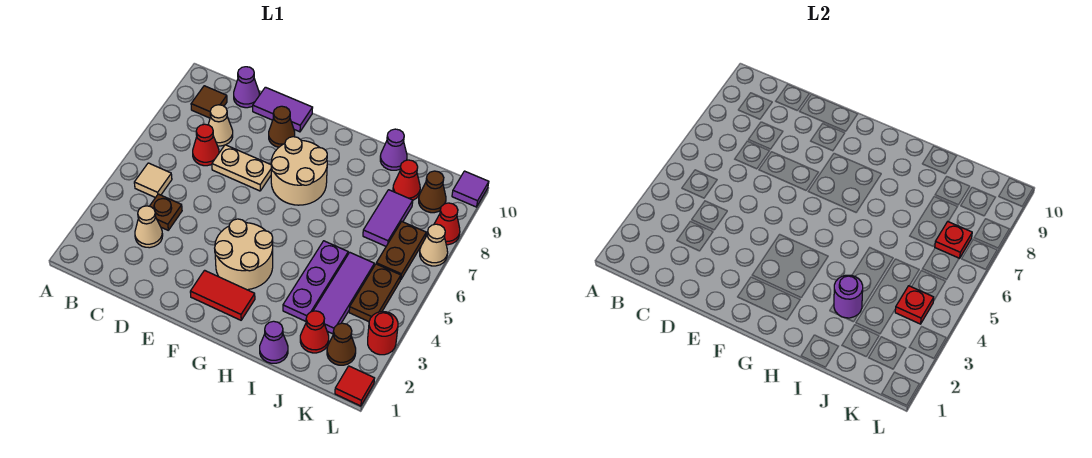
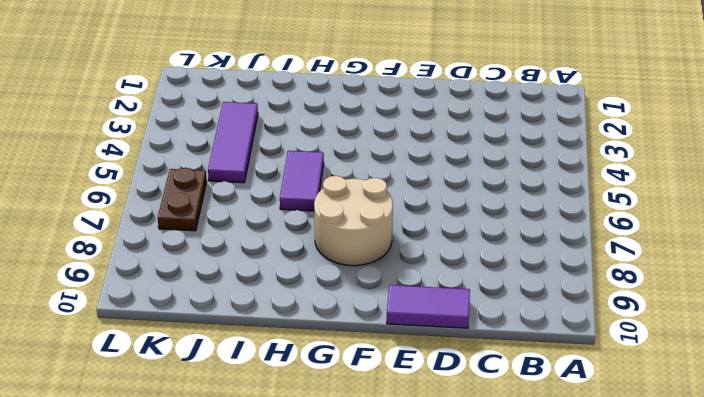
purple 1x2 tile [280,151,324,211] -> purple 1x2 tile moved to [363,190,413,246]
none -> tan 1x1 tile [134,163,172,198]
none -> brown 1x1 tile [191,86,227,118]
none -> tan 1x1 cone [135,206,163,248]
none -> brown 1x1 plate [150,194,182,230]

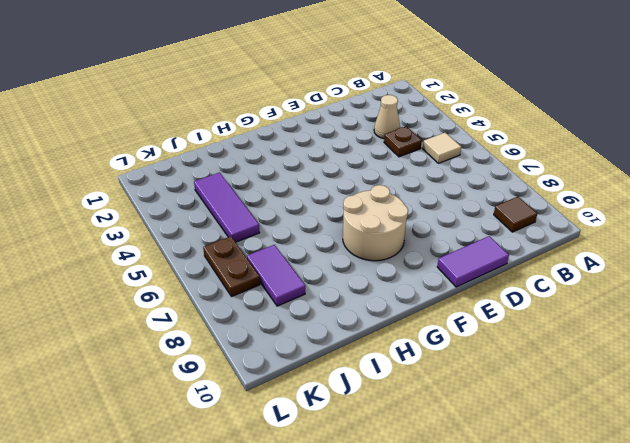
none -> red 1x1 cone [193,124,219,166]
none -> tan 1x1 cone [208,105,233,146]
none -> purple 1x1 cone [234,67,259,108]
none -> tan 1x2 plate [212,145,271,191]

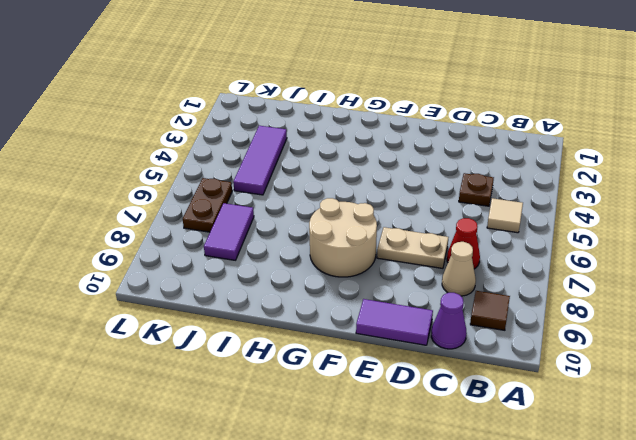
none -> tan 1x1 cone [135,206,163,248]
none -> brown 1x1 cone [269,106,295,147]
none -> red 1x2 tile [190,270,255,320]
none -> tan 2x2 round brick [215,219,273,290]

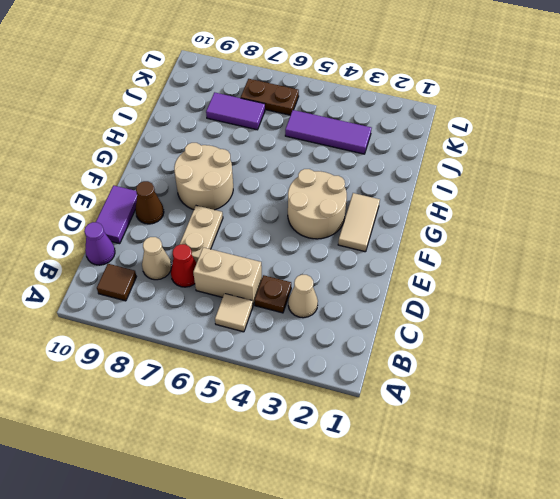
tan 1x2 brick [193,247,262,305] -> none
tan 1x2 tile [338,193,380,252] -> red 1x2 tile [190,270,255,320]
none -> purple 1x1 cone [260,321,288,363]
none -> purple 1x3 plate [283,241,348,321]
none -> purple 1x1 cone [380,129,407,170]
none -> red 1x1 cone [300,311,329,353]

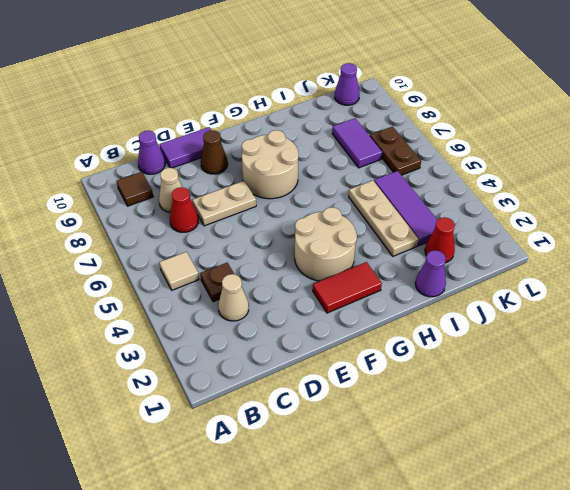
tan 1x3 plate [349,180,419,256] -> purple 1x3 plate [283,241,348,321]
purple 1x1 cone [335,63,360,105] -> purple 1x1 cone moved to [380,129,407,170]
none -> red 1x1 cone [393,160,420,200]
none -> brown 1x1 cone [327,323,356,365]
none -> brown 1x2 plate [349,264,401,322]
none -> brown 1x1 cone [419,171,446,213]

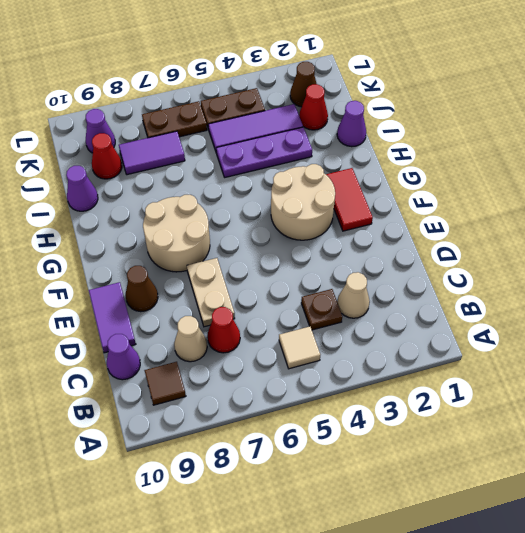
purple 1x1 cone [86,109,115,153] -> brown 1x1 cone [419,171,446,213]
none -> red 1x1 tile [335,366,374,406]
none -> red 1x1 round brick [368,312,398,355]
none -> tan 1x1 cone [420,224,448,266]
none -> red 1x1 cone [434,203,460,245]

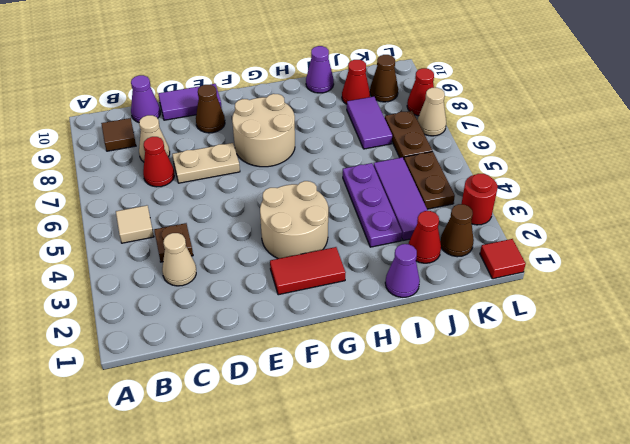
none -> purple 1x1 tile [452,171,489,207]
none -> purple 1x1 round brick [834,275,863,318]
none -> red 1x1 plate [895,286,934,324]
none -> red 1x1 plate [935,222,972,258]

